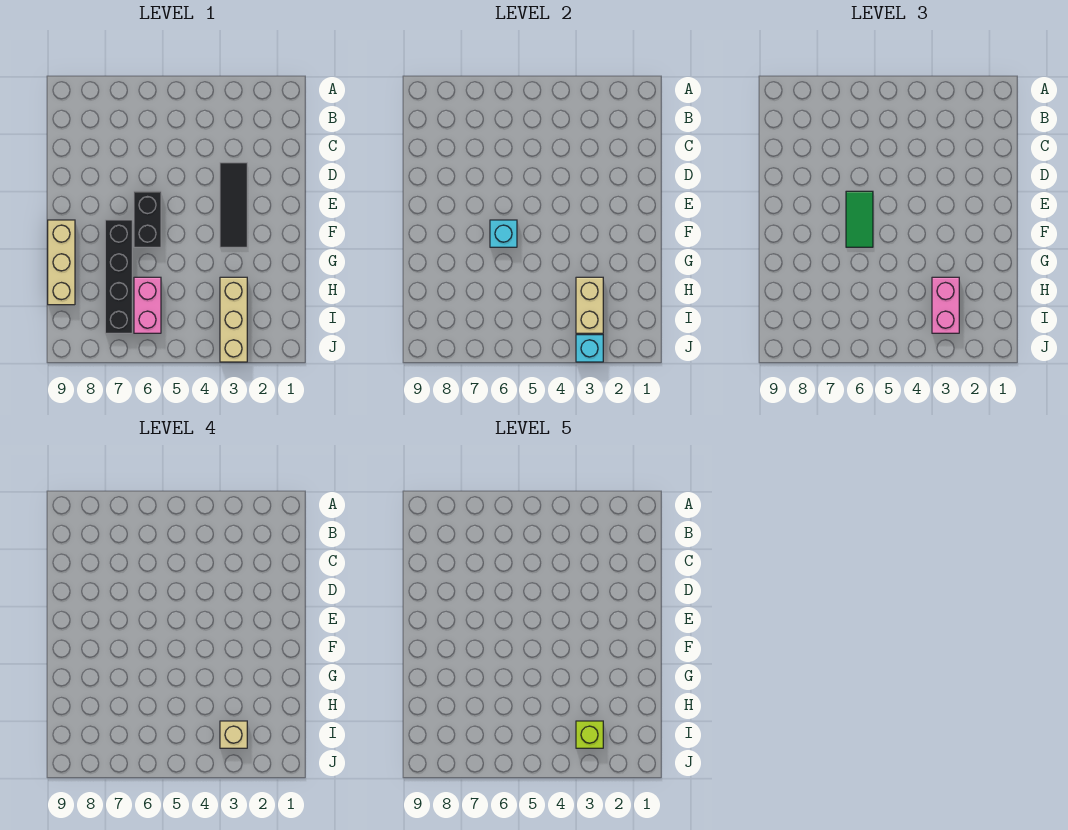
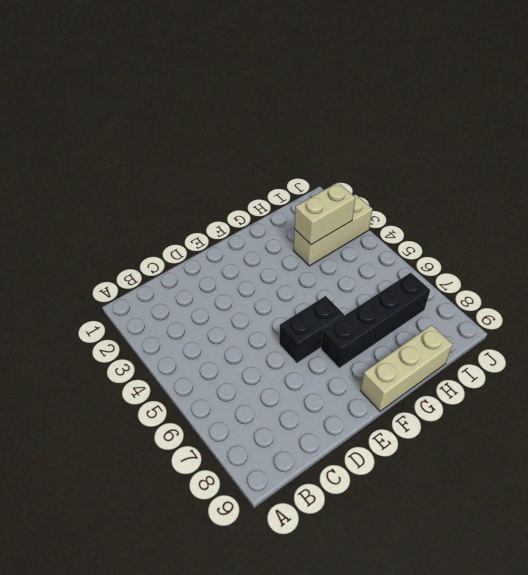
none -> black 1x3 tile [220,163,247,247]
none -> pink 1x2 brick [134,277,161,333]
none -> cyan 1x1 brick [490,220,517,247]

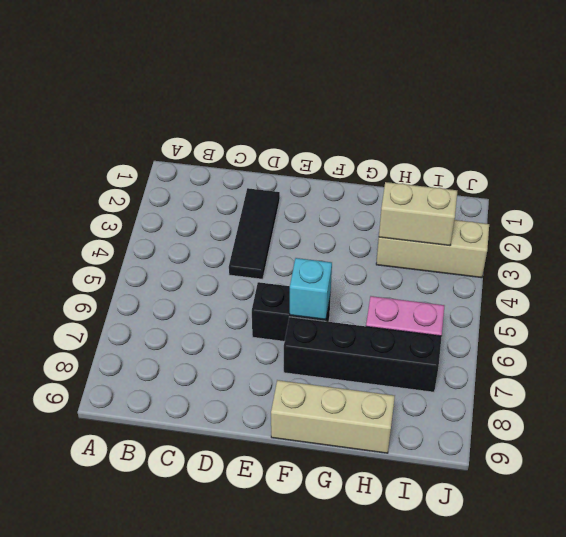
black 1x3 tile [229,188,280,279] -> black 1x3 tile turned to [220,163,247,247]
none -> cyan 1x1 brick [576,335,603,362]
none -> green 1x2 tile [846,191,873,247]
none -> pink 1x2 brick [932,277,959,333]

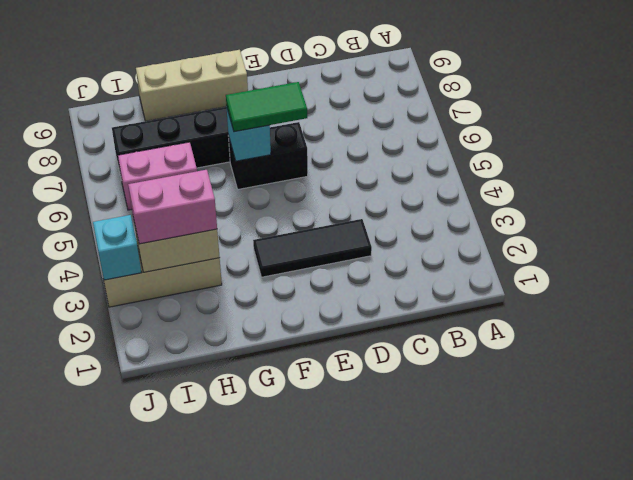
none -> tan 1x1 brick [220,721,247,748]
none -> lime 1x1 brick [576,721,603,748]

